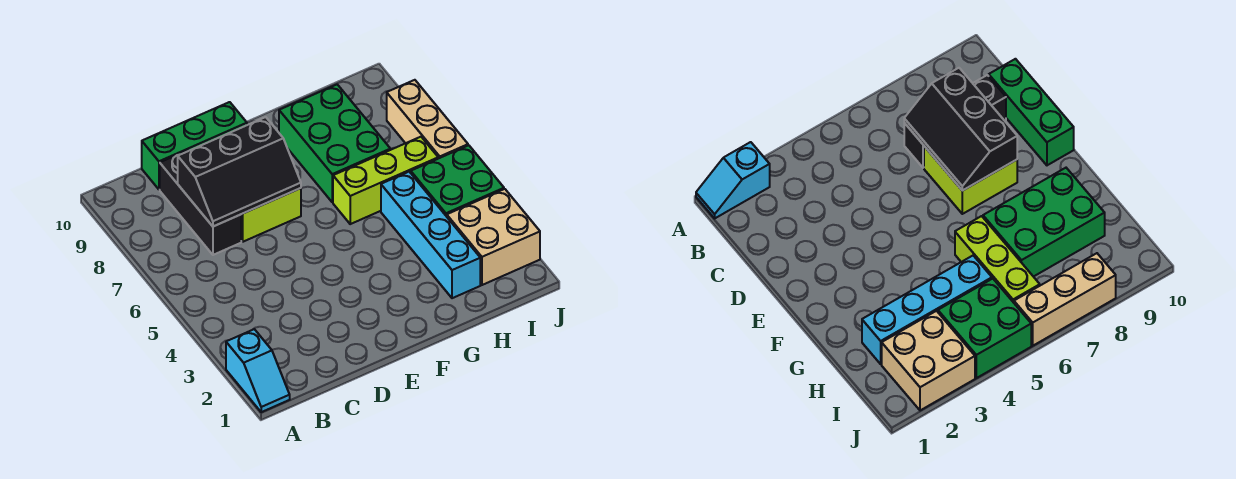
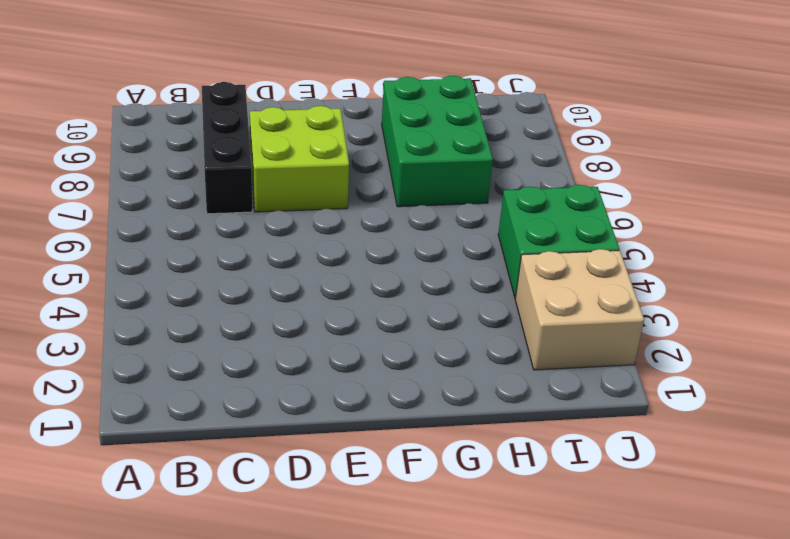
none -> cyan 1x2 slope [226,329,290,412]
none -> green 1x3 brick [142,102,247,189]

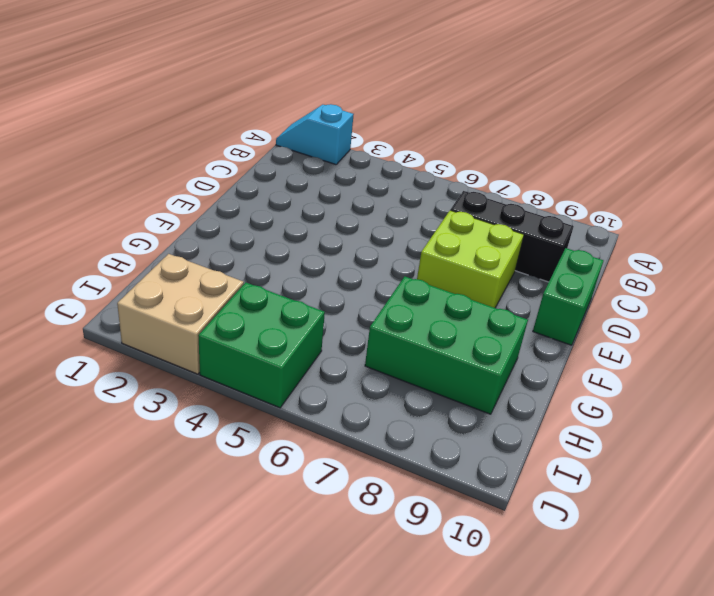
green 1x2 brick [533,248,603,345] -> green 1x3 brick [142,102,247,189]
none -> lime 1x3 brick [333,137,438,224]
none -> cyan 1x4 brick [381,172,480,298]

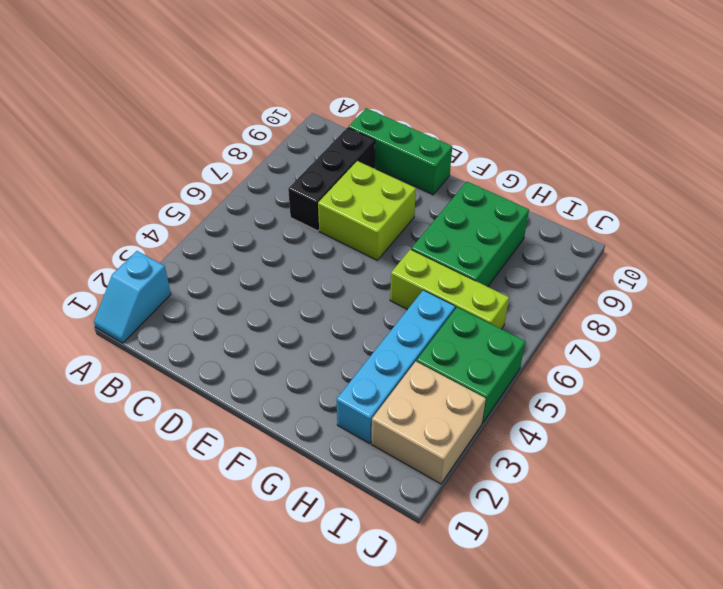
none -> tan 1x3 brick [387,80,468,158]
none -> black 2x3 slope [178,117,301,227]

